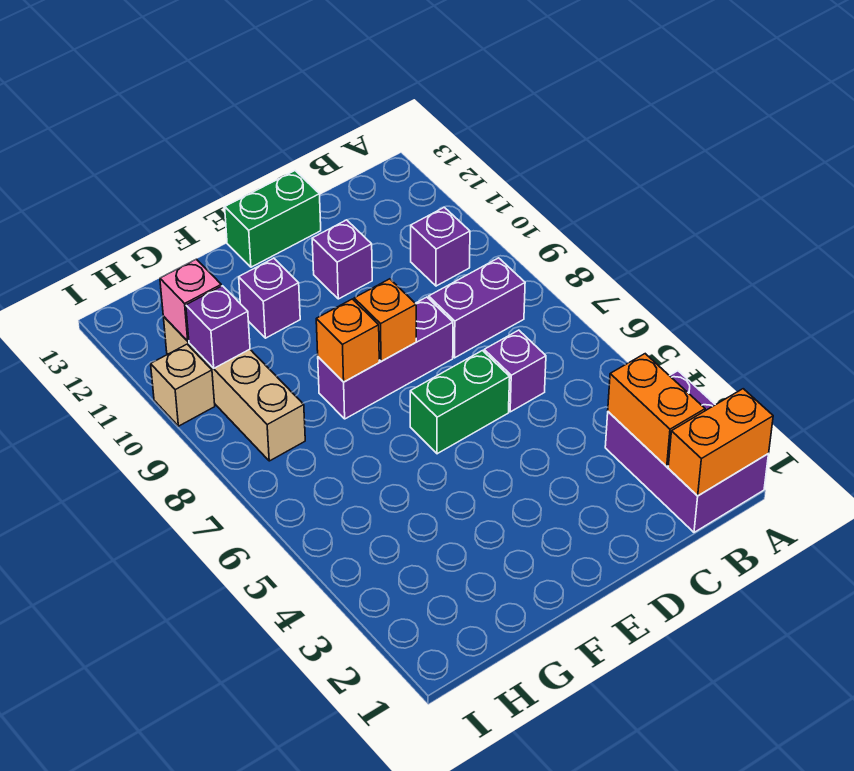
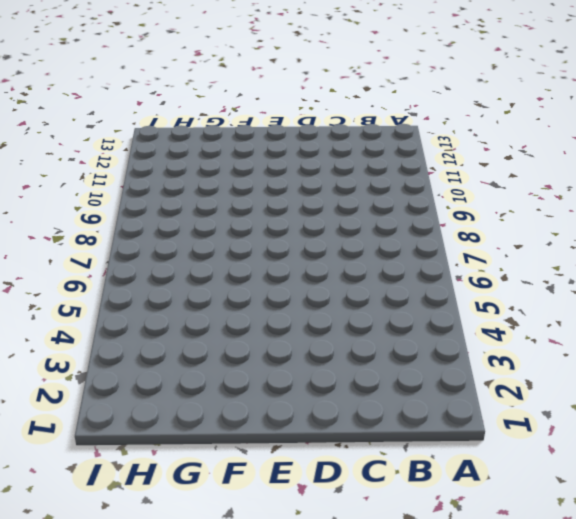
none -> purple 2x3 brick [605,371,769,532]
none -> purple 1x2 brick [429,258,525,358]
none -> purple 1x1 brick [411,207,470,286]

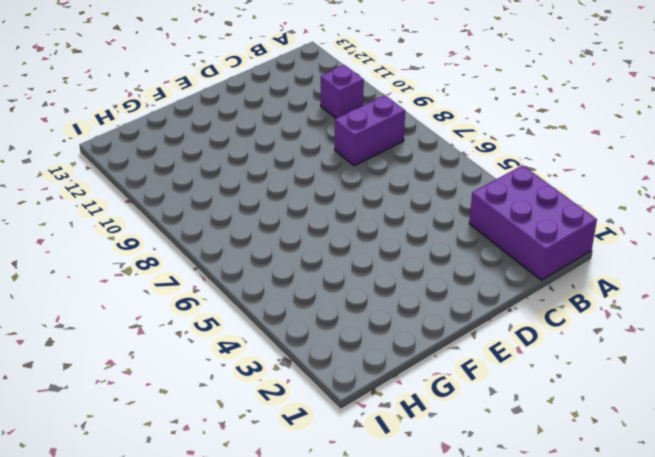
none -> purple 1x1 brick [484,330,546,412]
none -> green 1x2 brick [410,351,510,454]
none -> purple 1x3 brick [318,297,453,419]

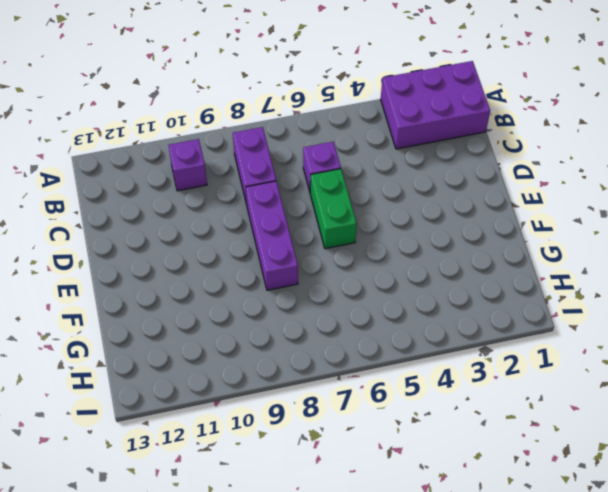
none -> purple 1x1 brick [312,220,372,299]
none -> green 1x2 brick [225,171,321,267]
none -> purple 1x1 brick [239,258,300,338]

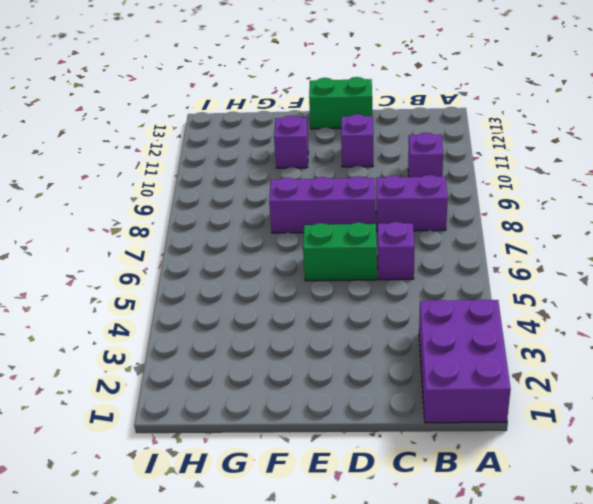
none -> tan 1x4 brick [163,317,305,461]
none -> tan 1x1 brick [151,344,215,426]
none -> orange 1x2 brick [668,389,773,496]

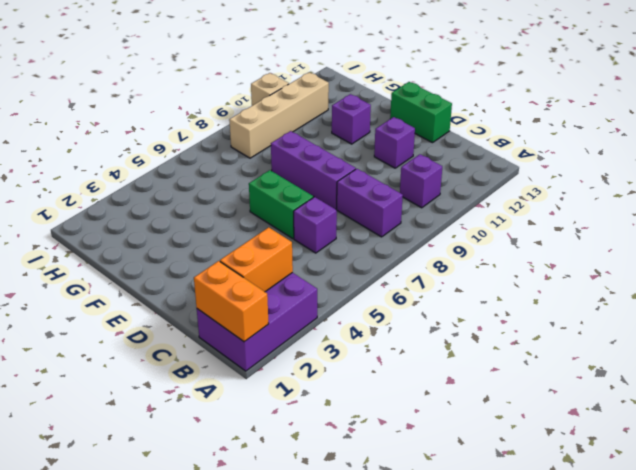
none -> orange 1x1 brick [354,279,416,361]
none -> orange 1x1 brick [316,299,379,382]
none -> purple 1x1 brick [186,286,250,368]

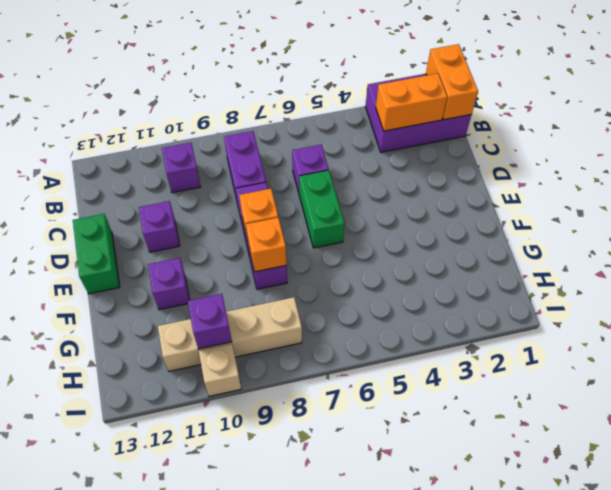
none -> pink 1x1 brick [160,259,221,341]

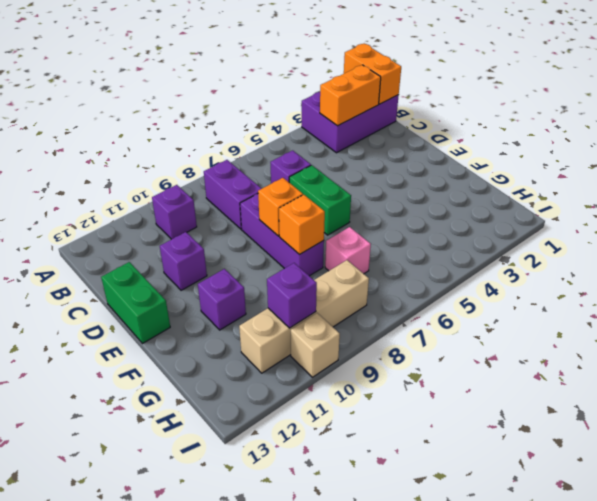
pink 1x1 brick [325,227,371,274] -> pink 1x1 brick moved to [160,259,221,341]

